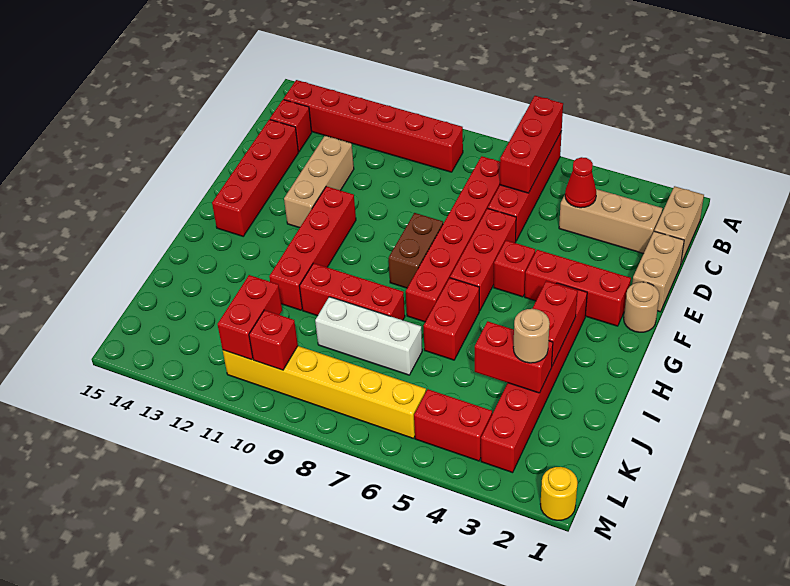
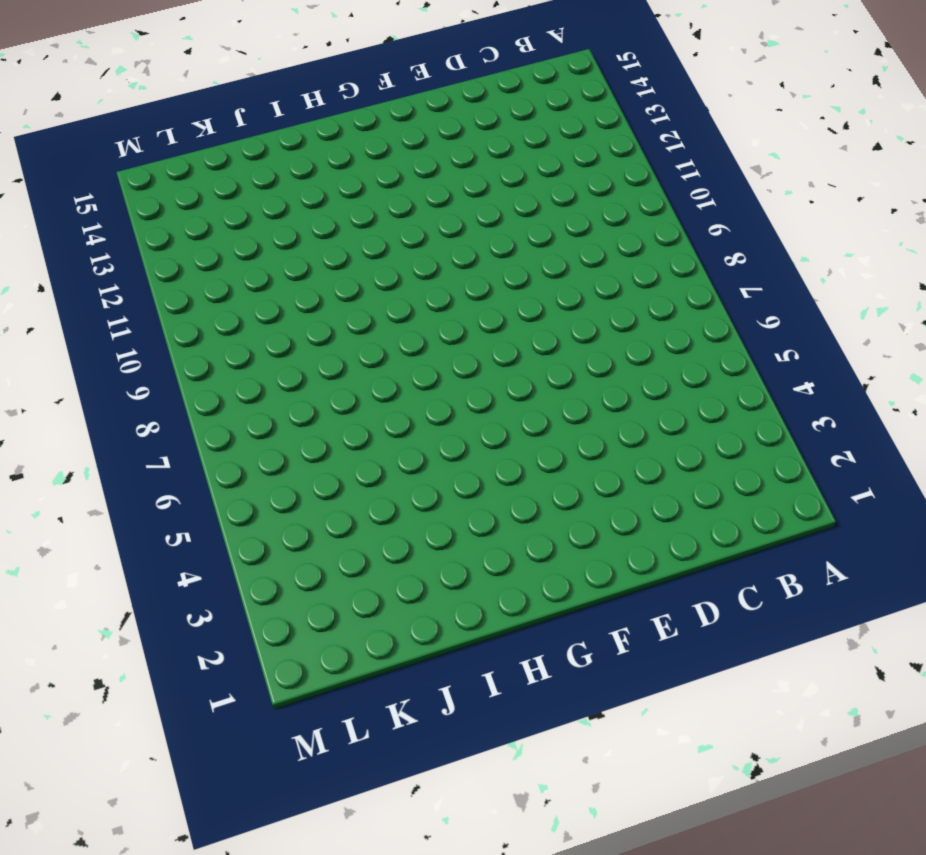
none -> red 1x4 brick [488,131,562,241]
none -> tan 1x2 brick [654,186,704,263]
none -> red 1x6 brick [284,80,463,172]

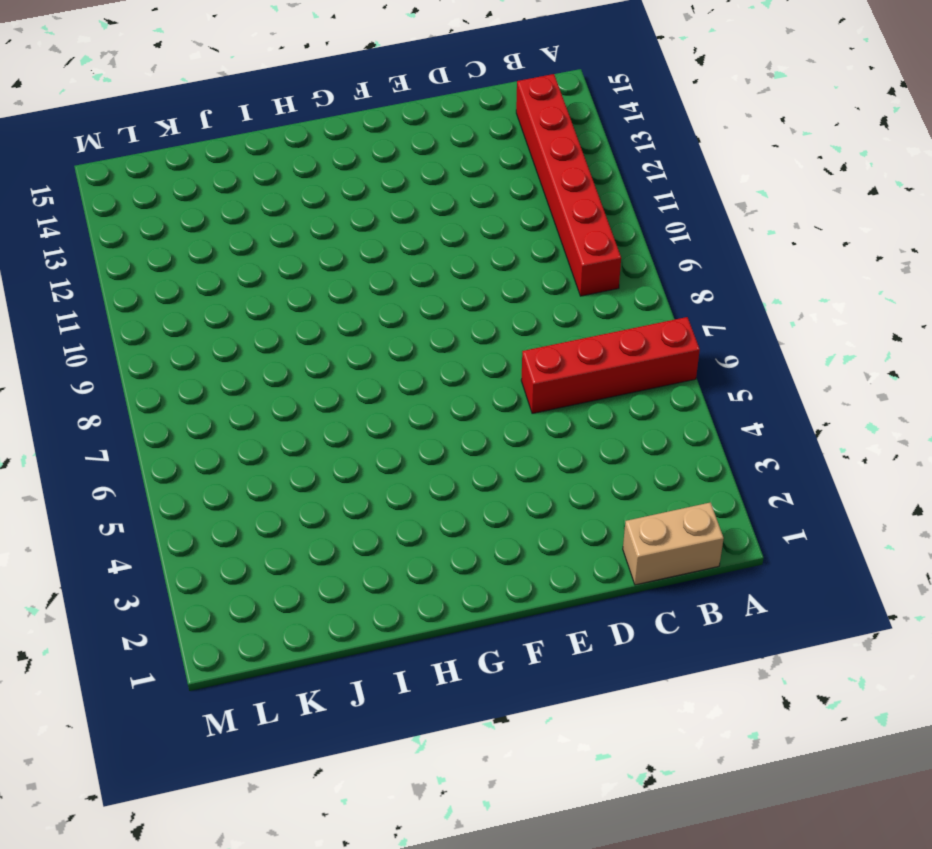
none -> tan 1x3 brick [559,189,663,254]
none -> red 1x6 brick [406,156,500,322]
none -> red 1x1 brick [270,99,312,152]

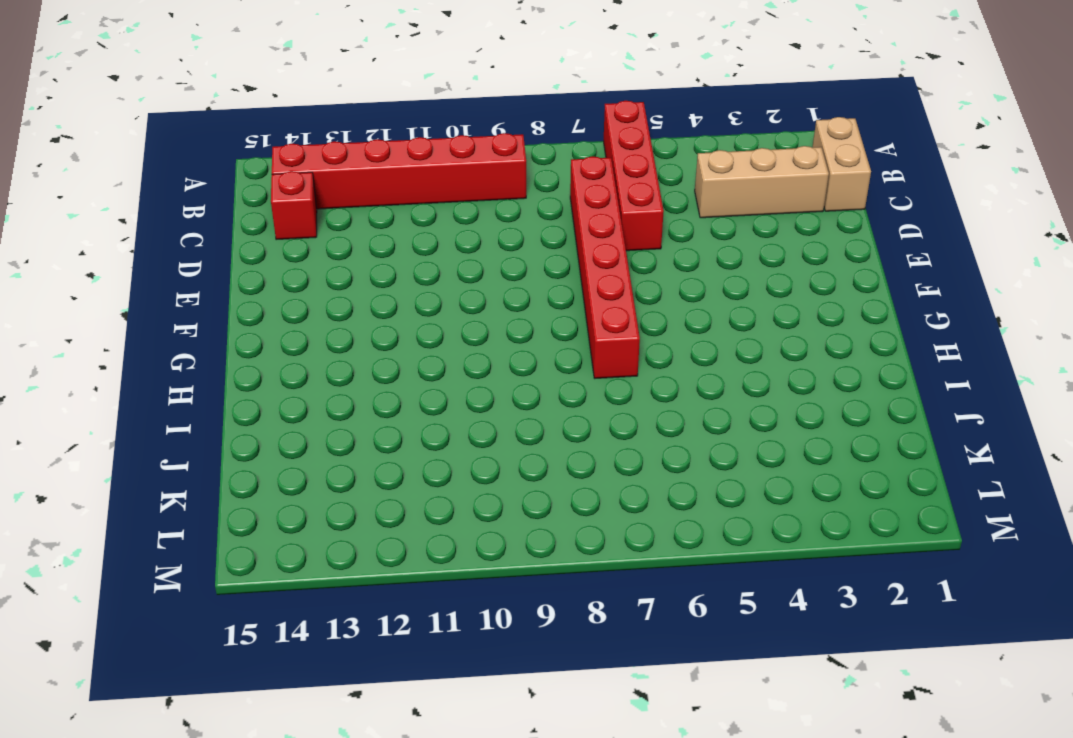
none -> tan 1x2 brick [632,231,684,312]
none -> tan 1x3 brick [284,136,354,228]
none -> red 1x4 brick [212,119,299,236]

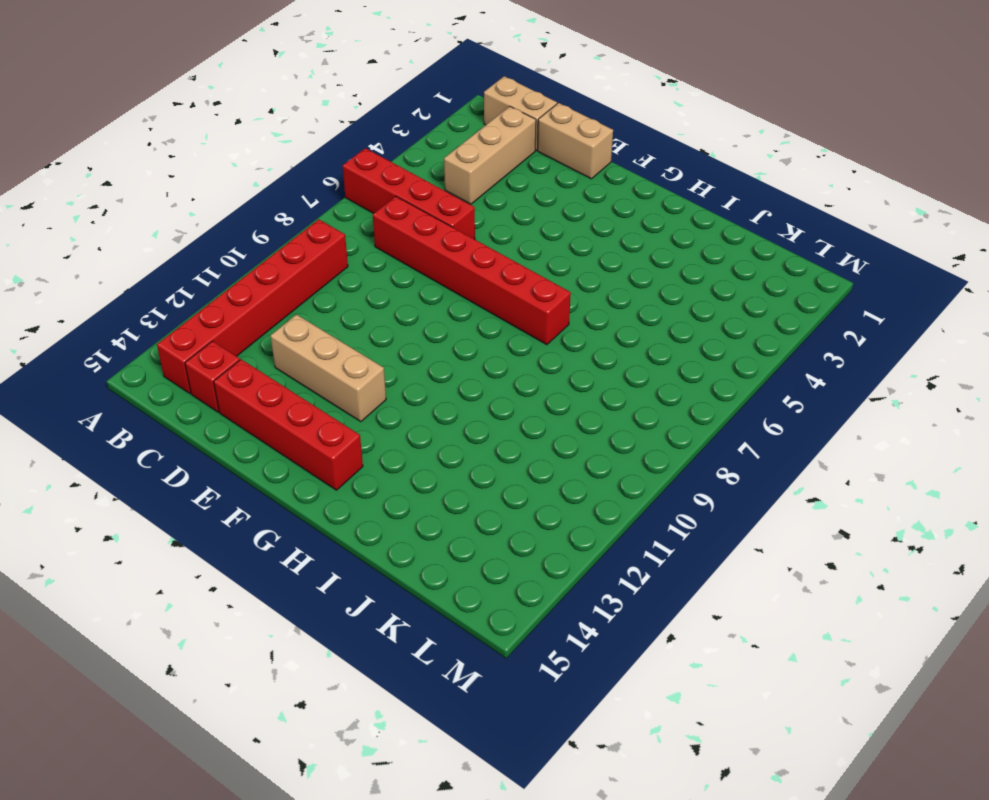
none -> red 1x3 brick [450,208,516,311]
none -> tan 1x1 round brick [624,282,659,332]
none -> red 1x3 brick [525,250,631,326]

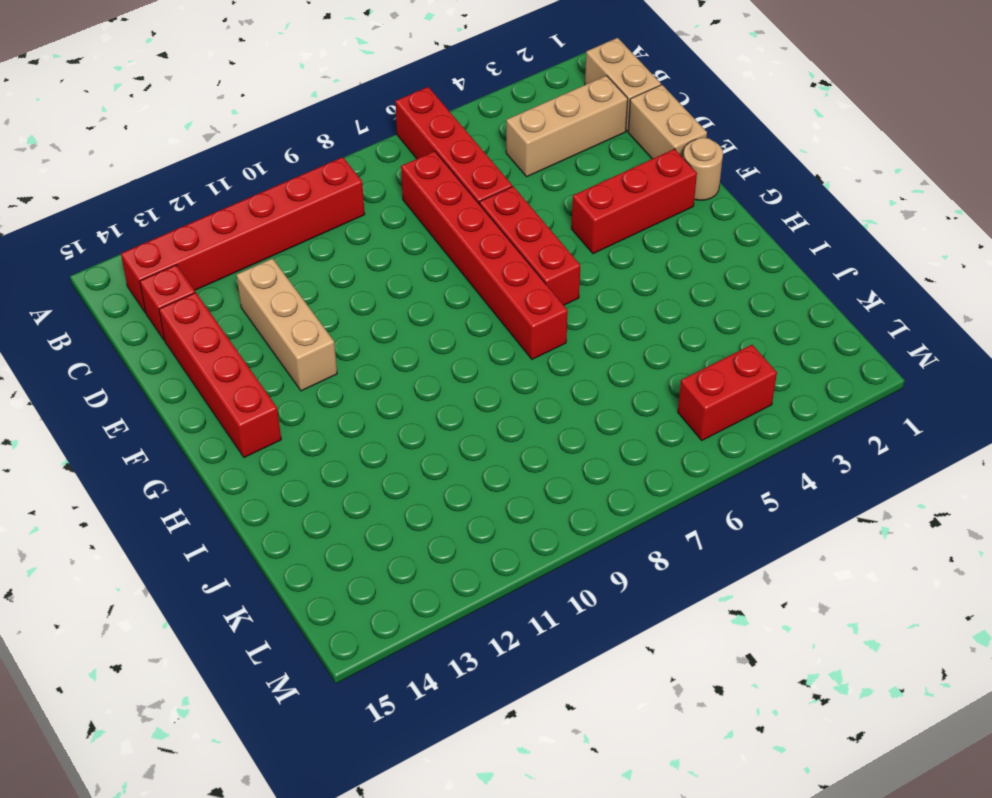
none -> red 1x1 brick [494,240,535,297]
none -> brown 1x2 brick [389,213,443,288]
none -> red 1x4 brick [269,186,356,310]

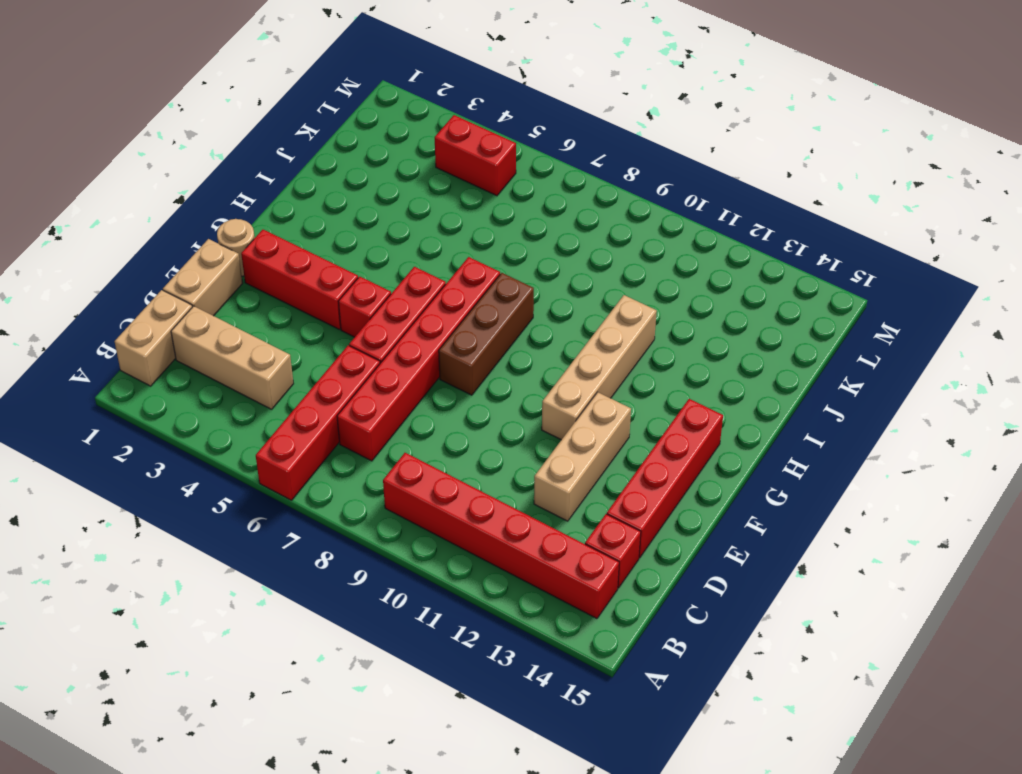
brown 1x3 brick [439,273,534,395] -> brown 1x2 brick [389,213,443,288]
tan 1x4 brick [542,295,657,440] -> red 1x4 brick [269,186,356,310]
none -> red 1x6 brick [481,283,587,473]
none -> red 1x2 brick [424,278,479,360]
none -> red 1x3 brick [300,263,405,320]

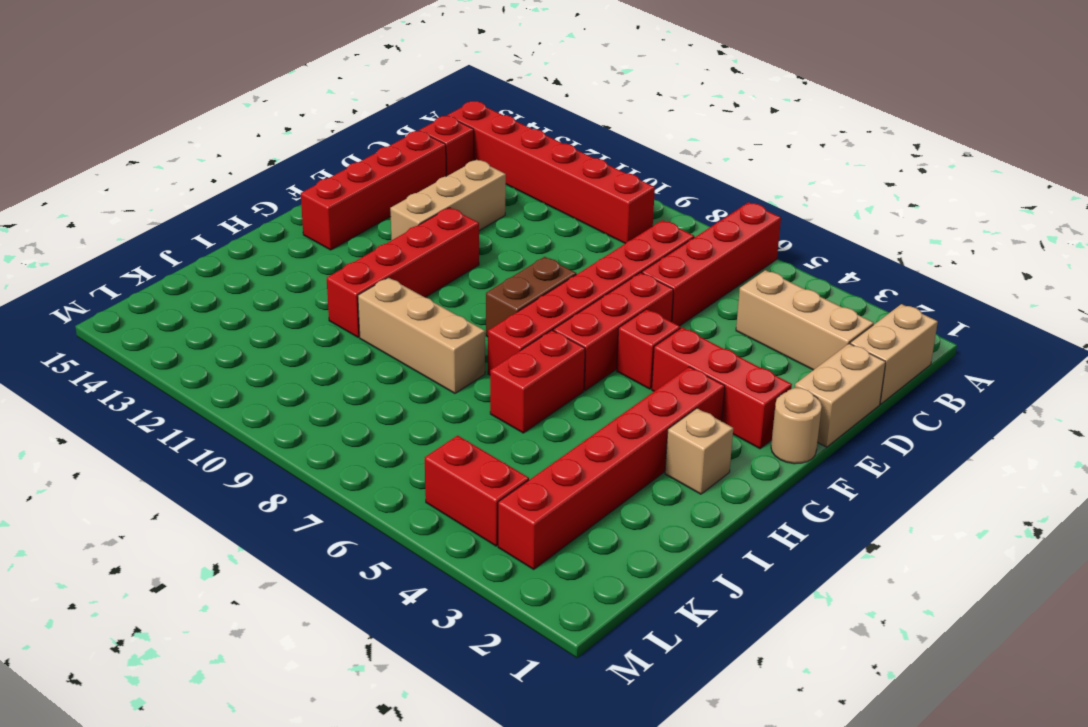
tan 1x1 brick [665,408,733,494] -> none
tan 1x3 brick [358,278,485,393] -> red 1x3 brick [300,263,405,320]
none -> white 1x3 brick [315,297,422,375]
none -> yellow 1x6 brick [223,346,426,439]
none -> yellow 1x1 round brick [540,467,577,520]

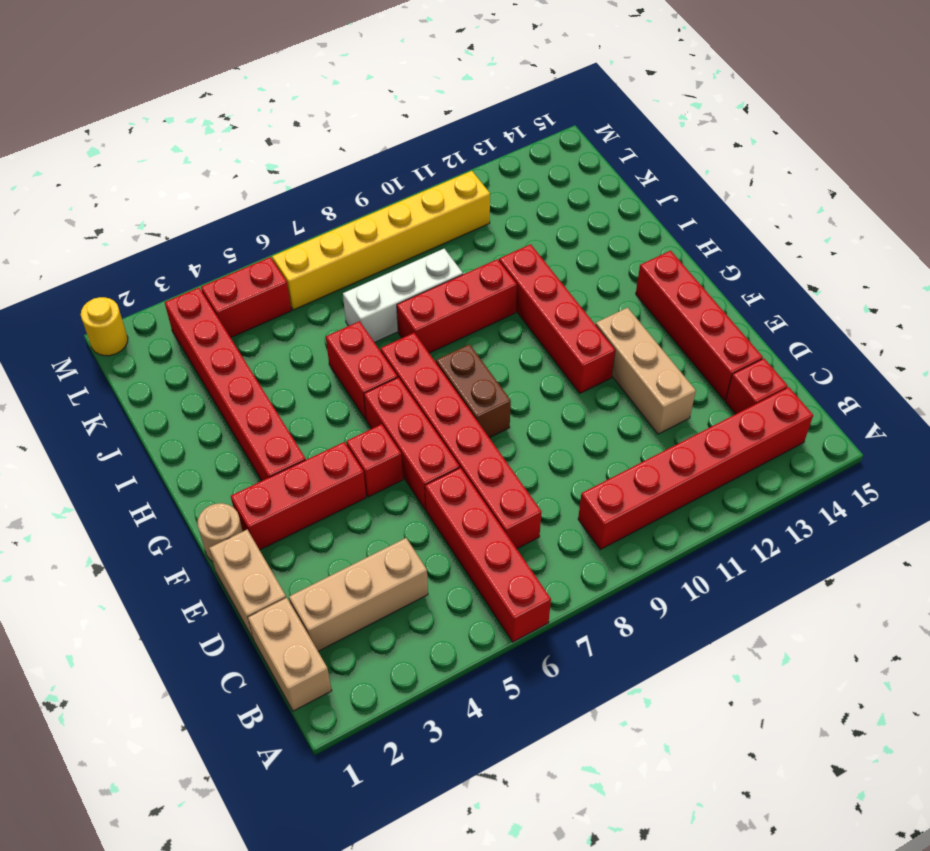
none -> red 1x3 brick [500,96,563,193]
none -> red 1x1 cone [565,157,596,208]
none -> red 1x2 brick [532,281,578,366]

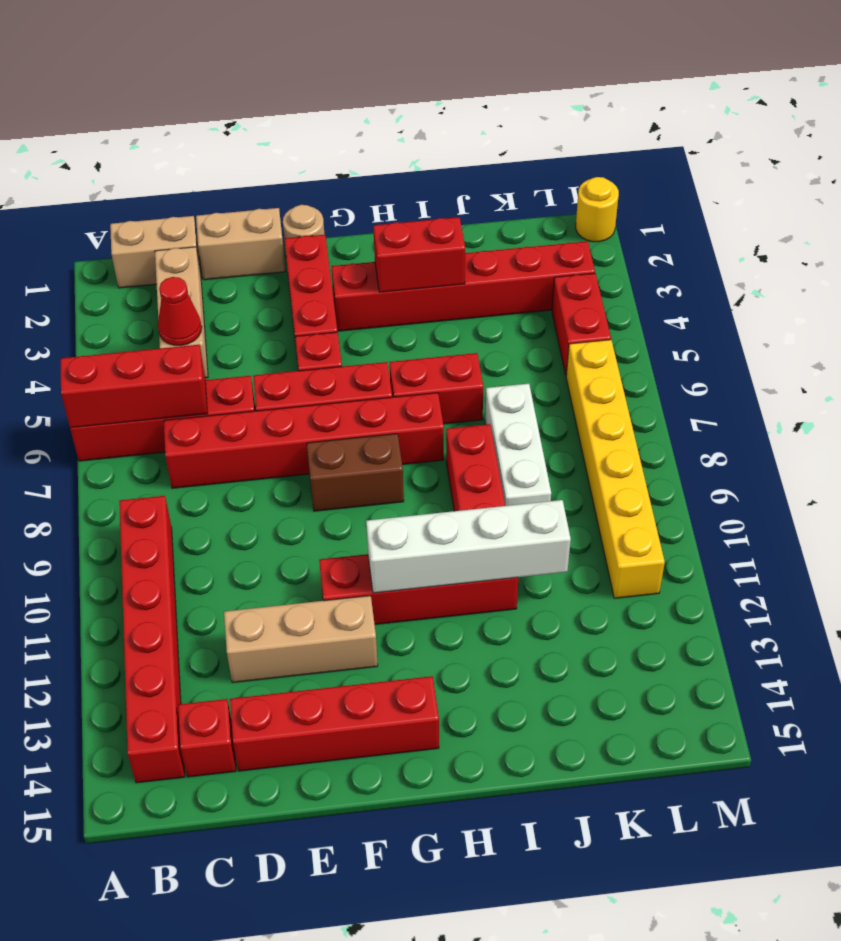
white 1x4 brick [366,500,571,593] -> none
none -> red 1x2 brick [475,321,553,393]
none -> red 1x2 brick [218,275,282,360]
none -> red 1x1 brick [249,310,298,370]

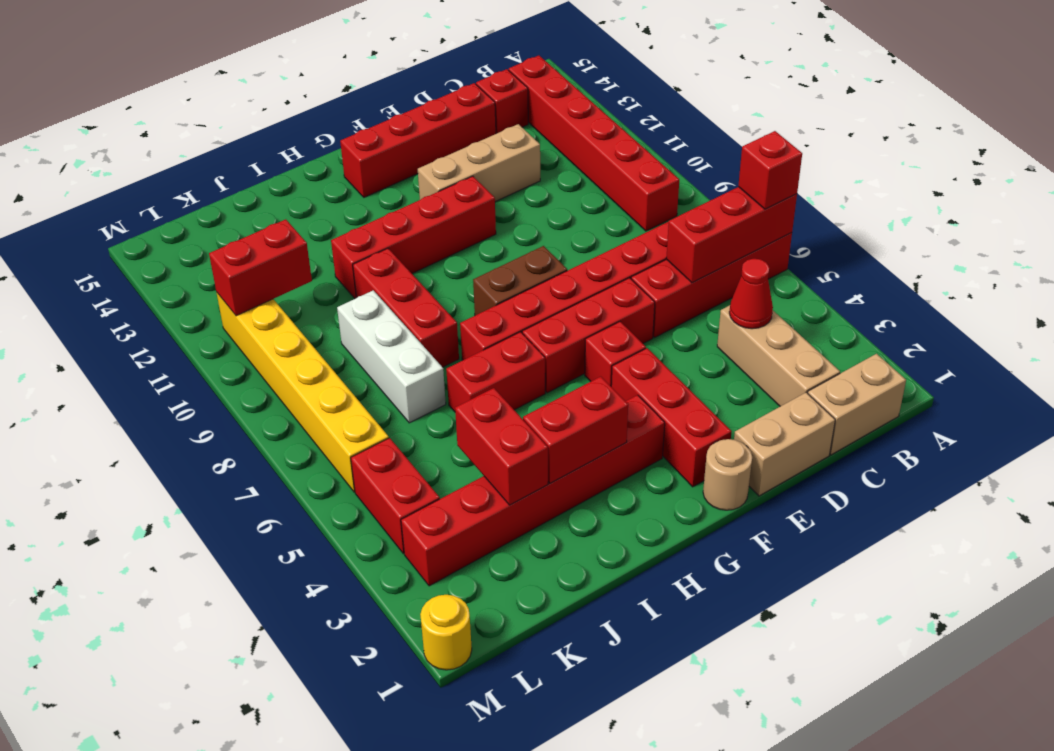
red 1x1 brick [738,131,802,209] -> red 1x1 brick moved to [249,310,298,370]
none -> tan 1x1 round brick [513,309,550,363]

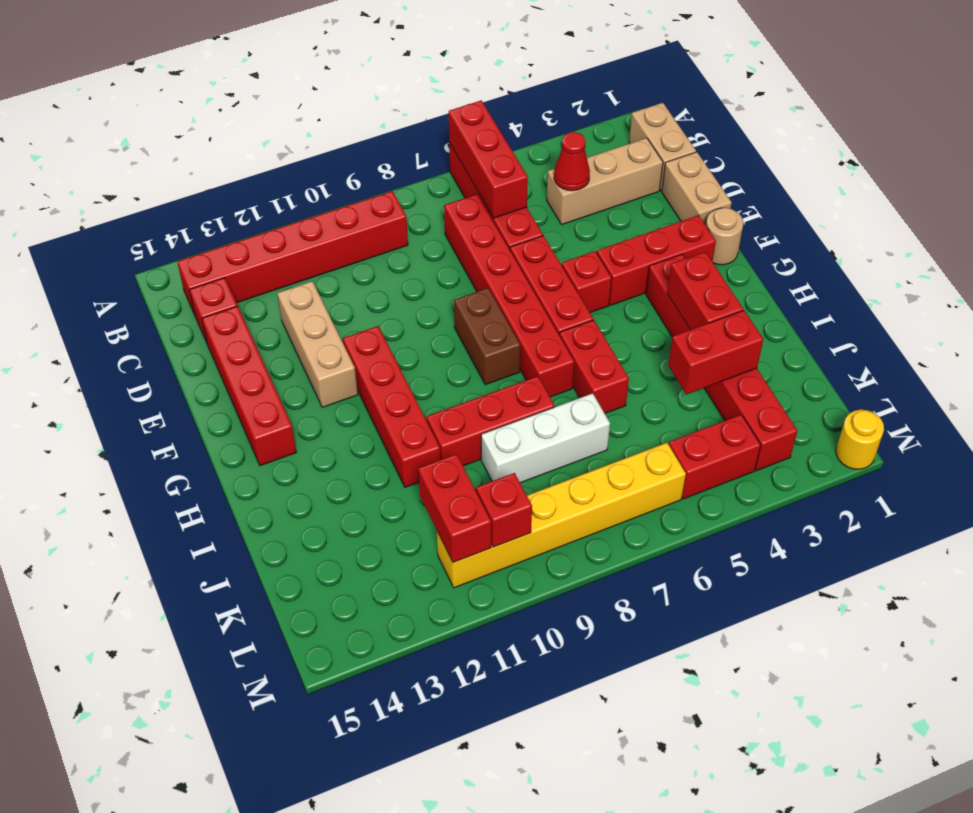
none -> tan 1x1 round brick [513,309,550,363]

